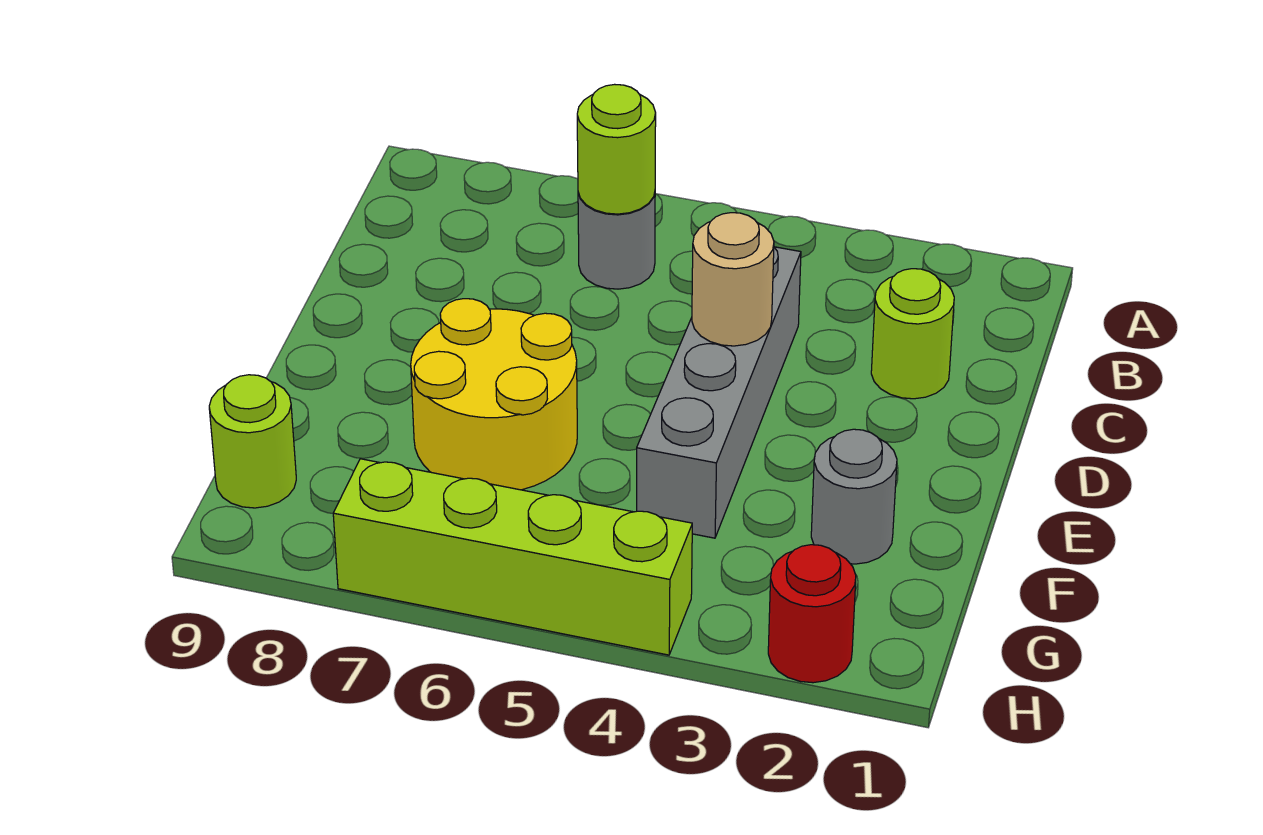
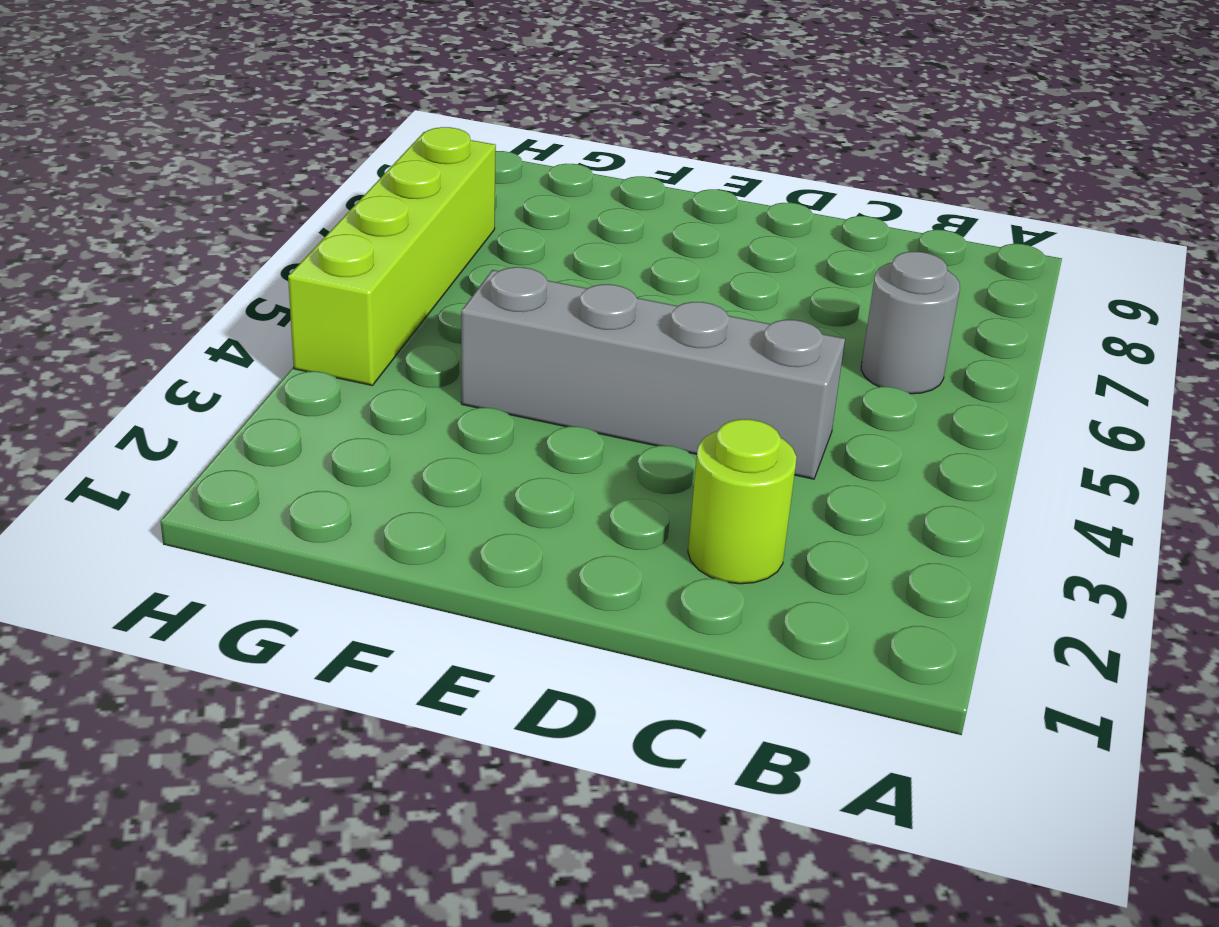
none -> yellow 2x2 round brick [411,299,577,490]
none -> grey 1x1 round brick [811,429,897,564]

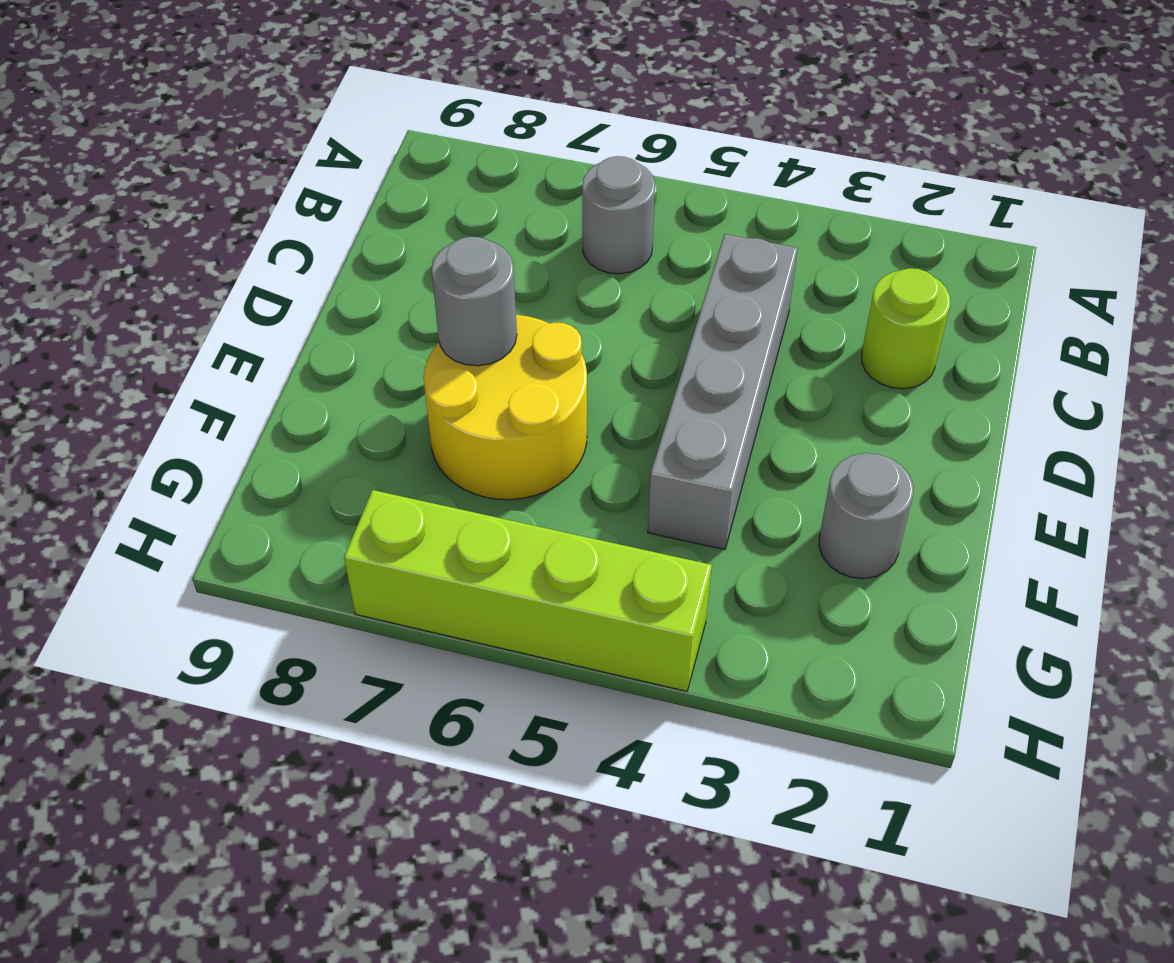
grey 1x1 round brick [432,237,517,366] -> none
none -> lime 1x1 round brick [209,375,296,508]
none -> red 1x1 round brick [768,545,856,683]

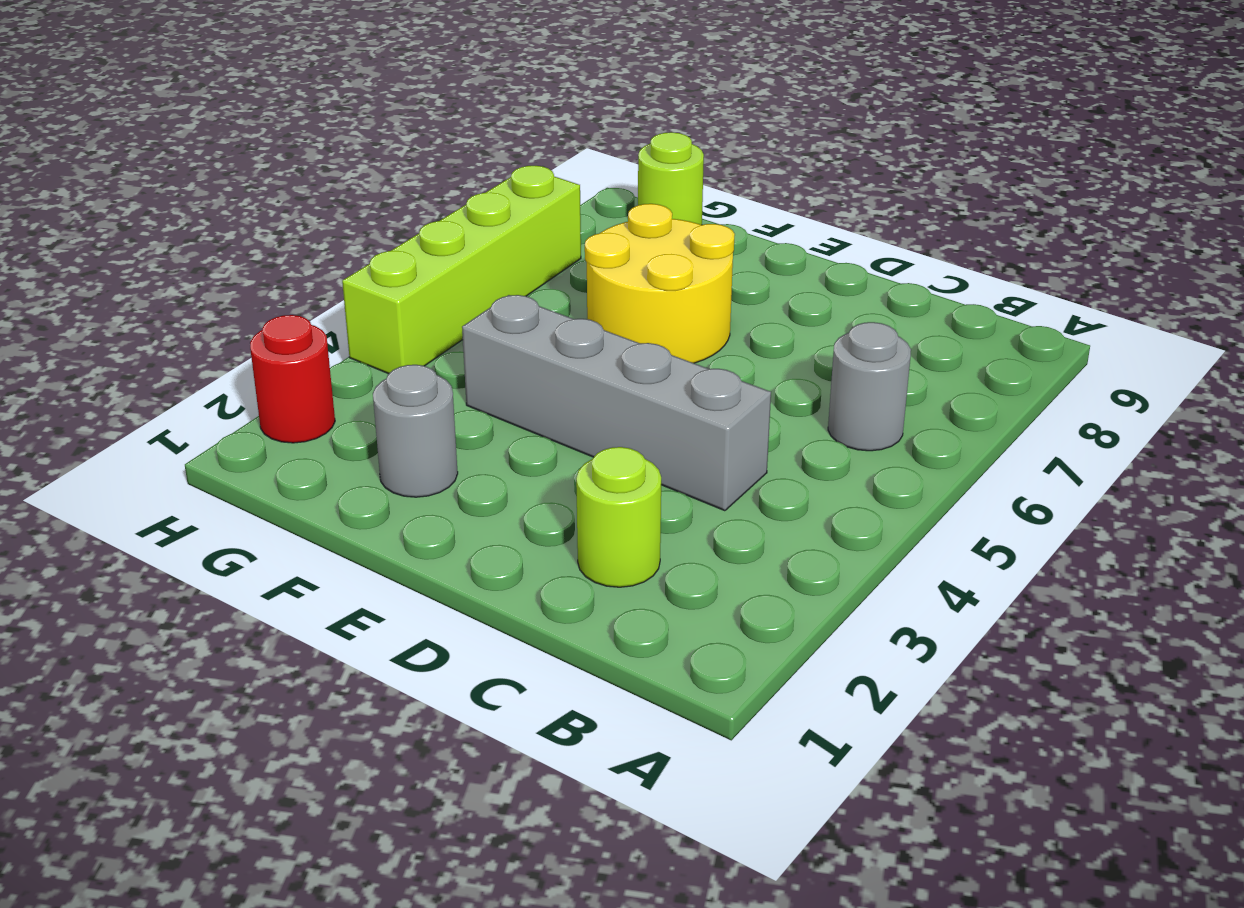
none -> lime 1x1 round brick [577,84,656,214]
none -> tan 1x1 round brick [692,213,774,346]

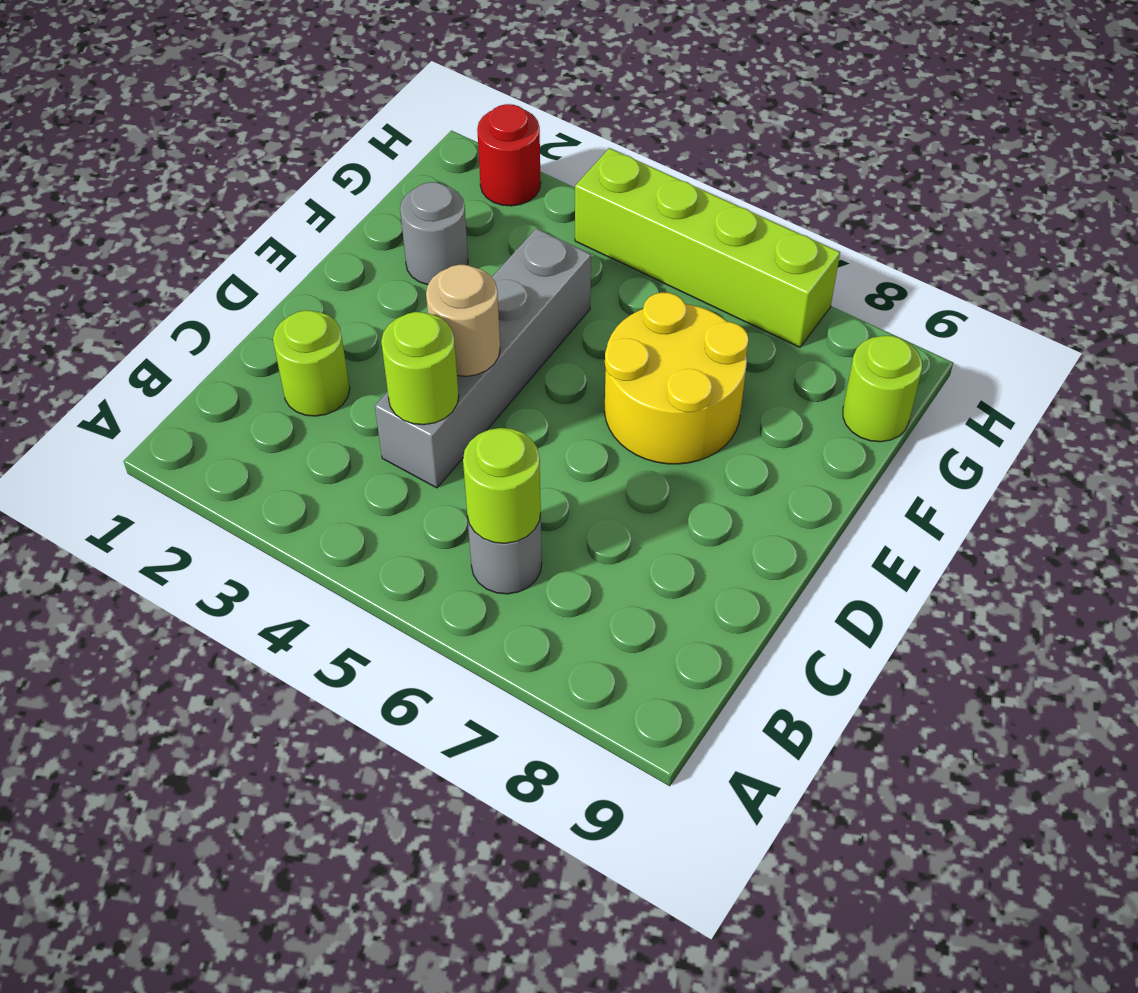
lime 1x1 round brick [381,312,459,425] -> none

